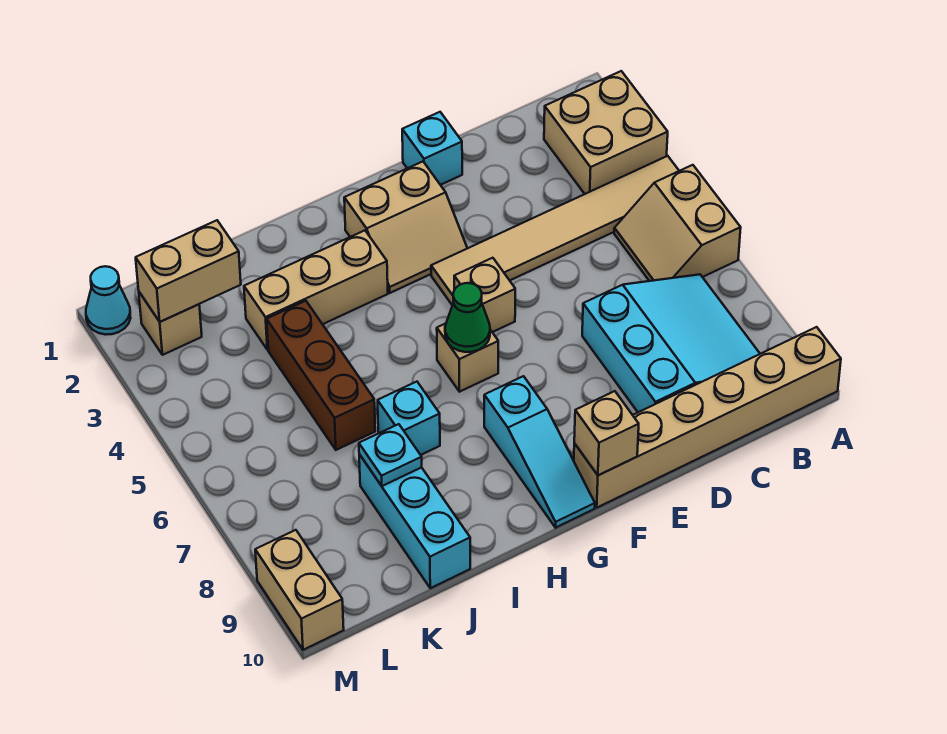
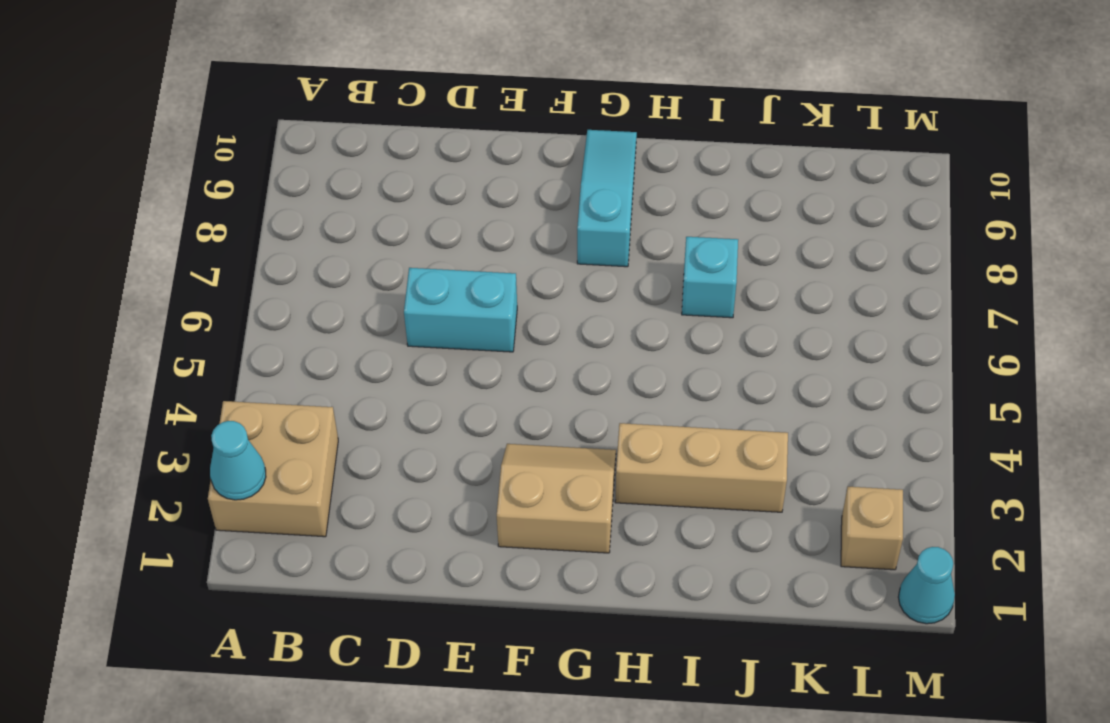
cyan 1x1 cone [210,421,266,500] -> none
cyan 1x2 brick [404,268,517,352] -> none
none -> tan 1x6 tile [431,156,679,305]
none -> tan 2x2 slope [614,165,741,281]
none -> tan 1x6 brick [574,327,841,507]

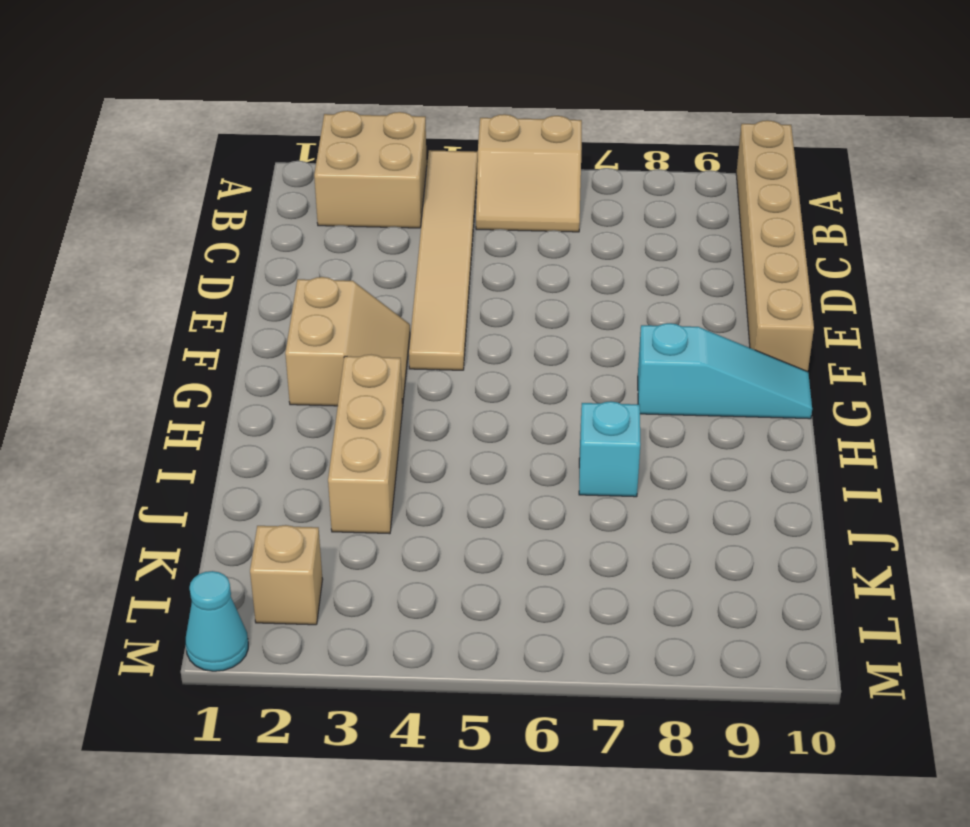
none -> cyan 3x3 slope [582,274,760,412]
none -> cyan 1x1 brick [402,112,462,185]
none -> tan 1x1 brick [454,258,515,332]

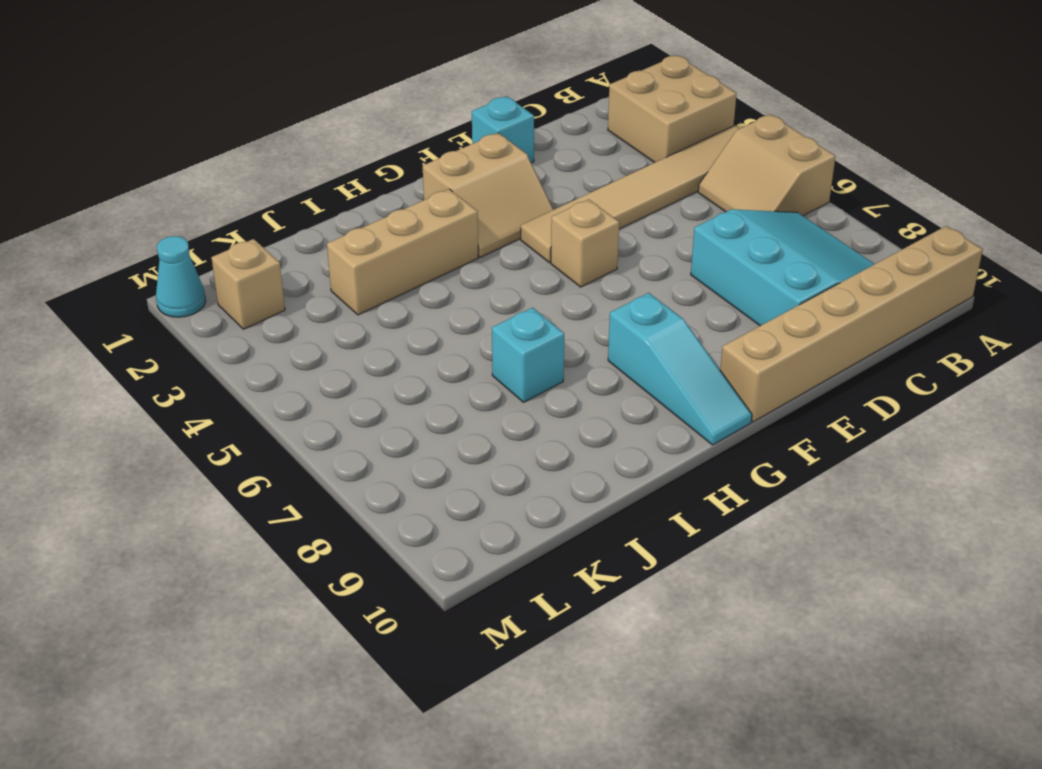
none -> tan 1x1 brick [437,323,498,392]
none -> brown 1x3 brick [267,301,375,450]
none -> cyan 1x3 brick [359,454,470,588]

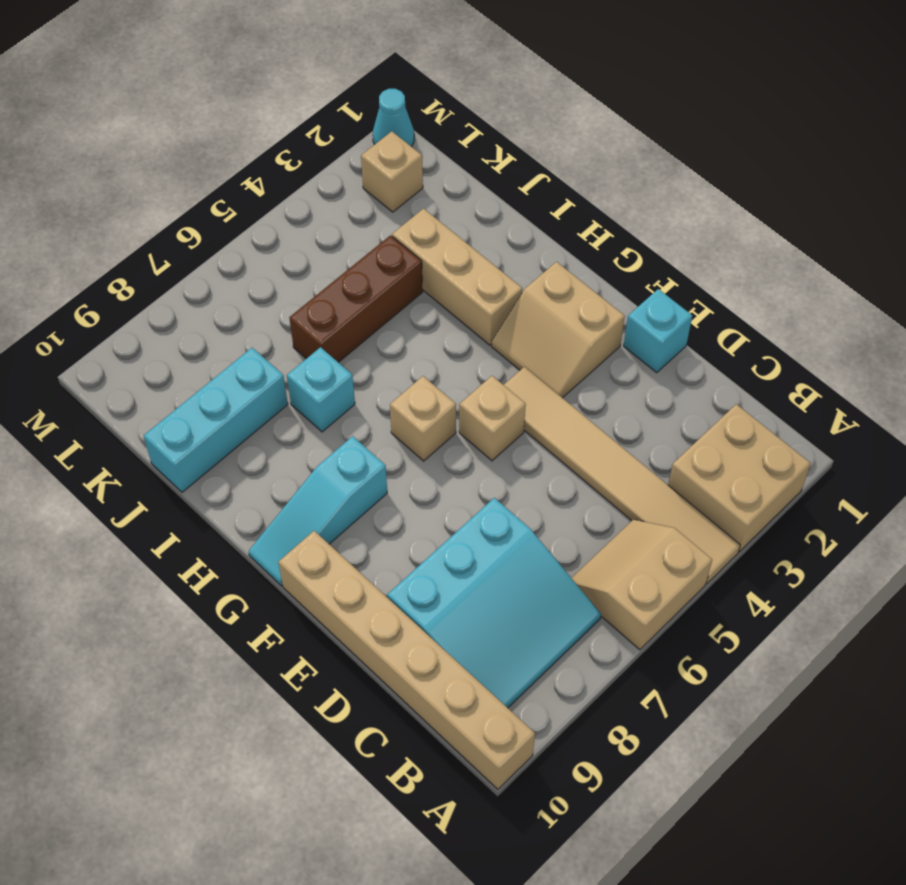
none -> tan 1x2 brick [255,530,344,650]
none -> tan 1x1 brick [574,391,639,475]
none -> green 1x1 cone [445,283,490,352]

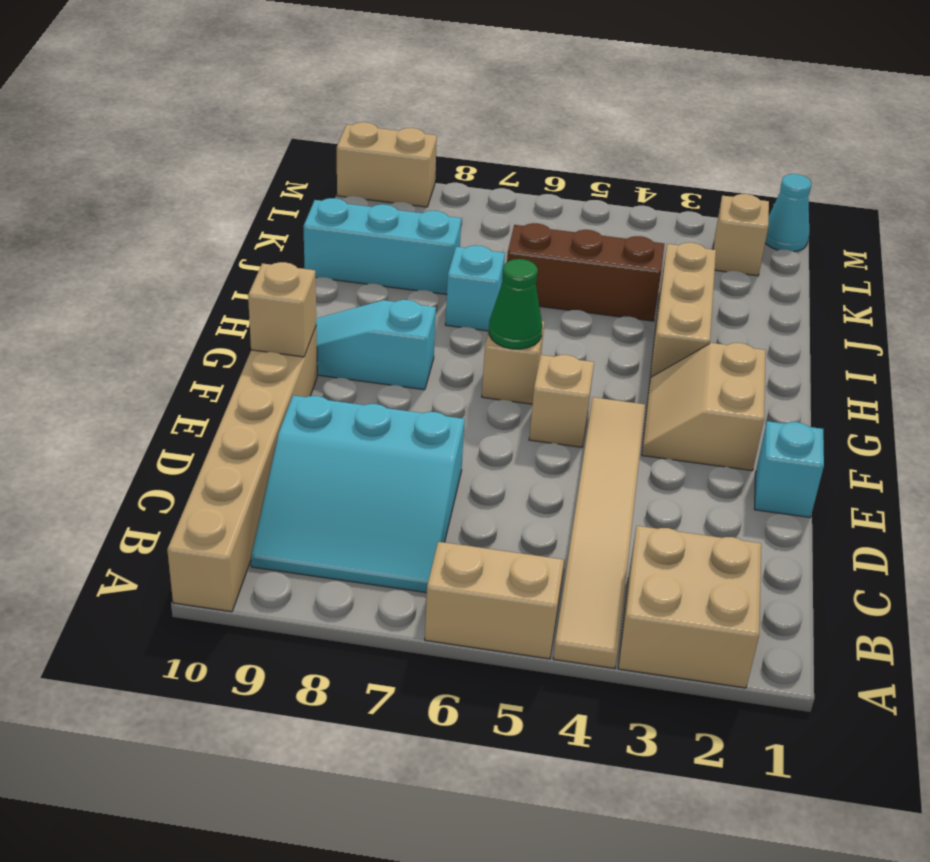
none -> cyan 1x1 plate [359,424,422,486]
none -> tan 1x2 brick [136,220,241,322]

